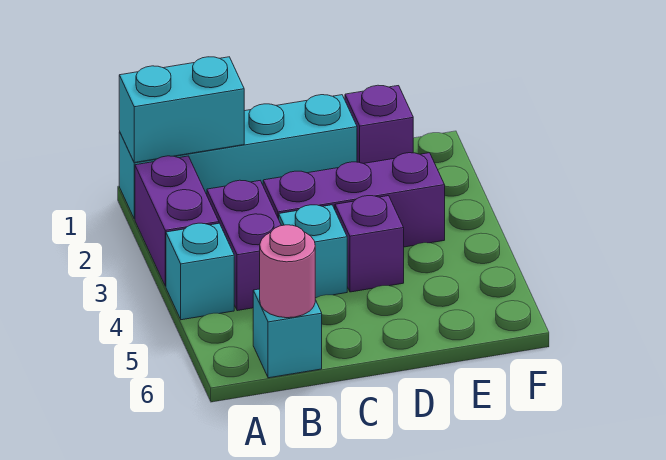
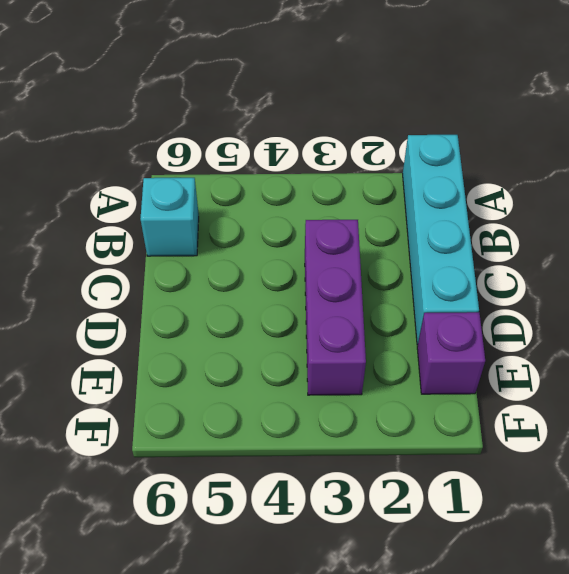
none -> purple 1x2 brick [135,156,219,286]
none -> cyan 1x1 brick [166,223,234,320]

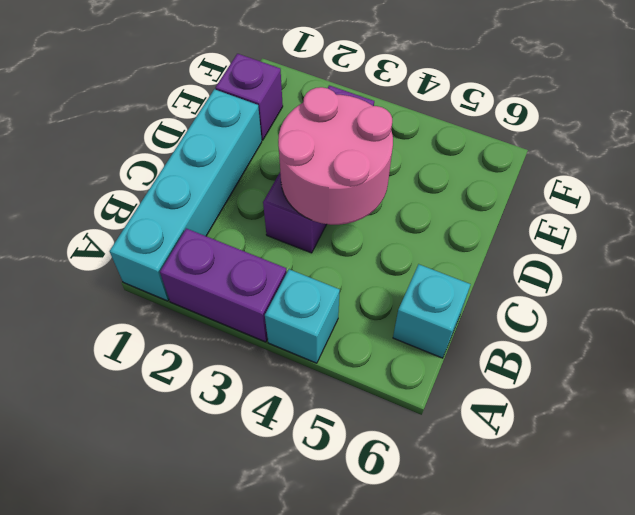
pink 2x2 round brick [278,87,393,225] -> none
none -> purple 1x2 brick [207,180,281,311]
none -> cyan 1x1 brick [279,205,347,298]

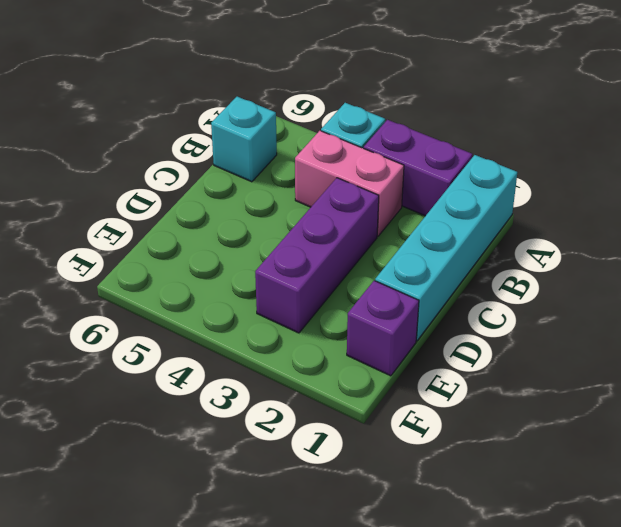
pink 1x2 brick [295,131,404,236] -> purple 1x2 brick [207,180,281,311]
none -> cyan 1x1 brick [279,205,347,298]
none -> purple 1x1 brick [335,196,404,292]

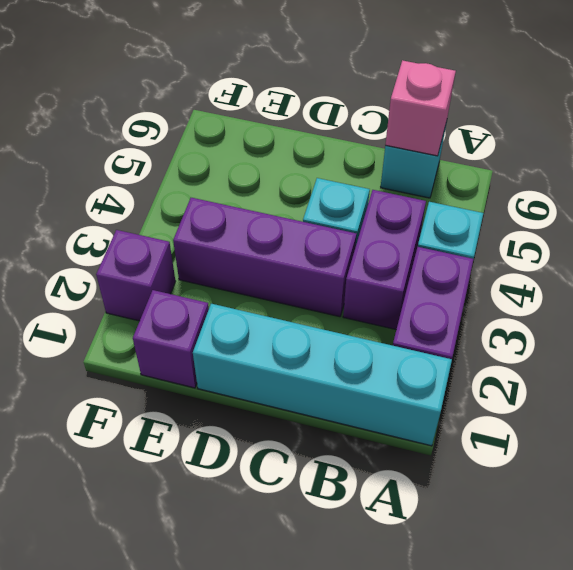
pink 1x1 brick [385,60,456,156] -> pink 1x1 round brick [260,225,315,318]
purple 1x1 brick [96,230,176,321] -> purple 1x1 brick moved to [335,196,404,292]
none -> cyan 1x2 brick [119,57,244,163]

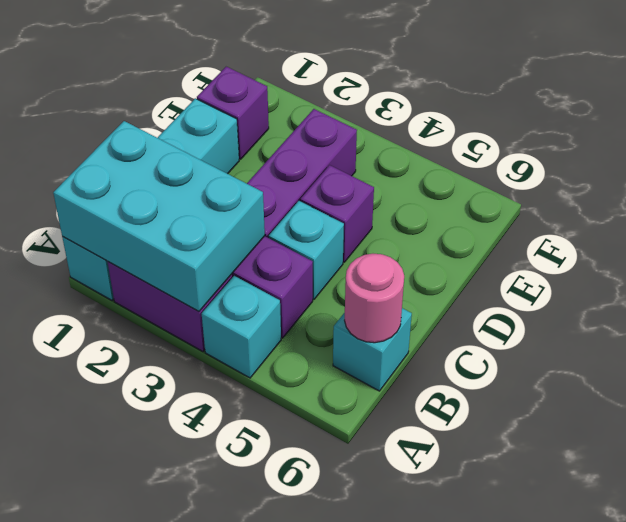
cyan 2x3 brick [53,121,265,311] -> cyan 1x2 brick [119,57,244,163]

